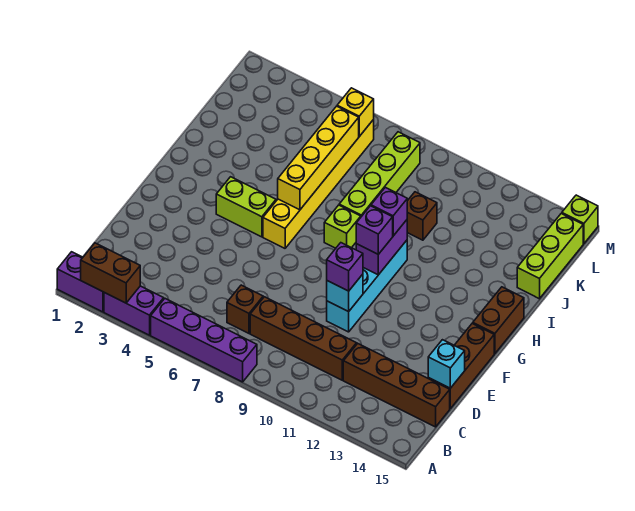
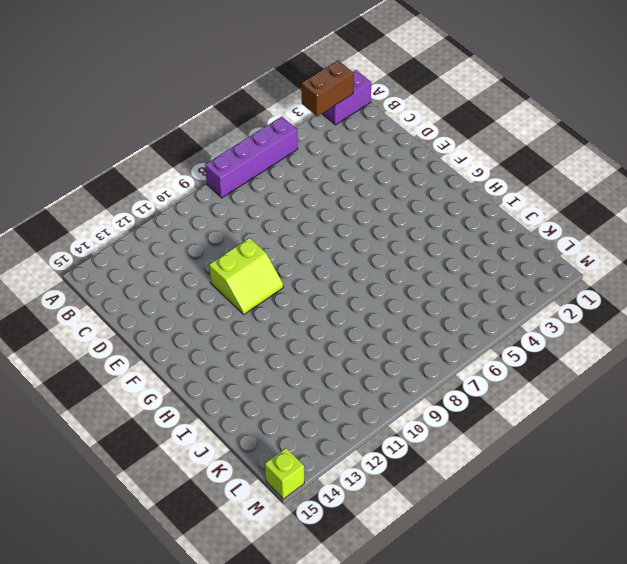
lime 2x2 slope [209,238,283,314] -> cyan 1x4 brick [327,240,407,332]
none -> purple 1x2 brick [104,286,164,335]
none -> brown 1x1 brick [227,285,263,333]
none -> brown 1x4 brick [250,297,357,380]

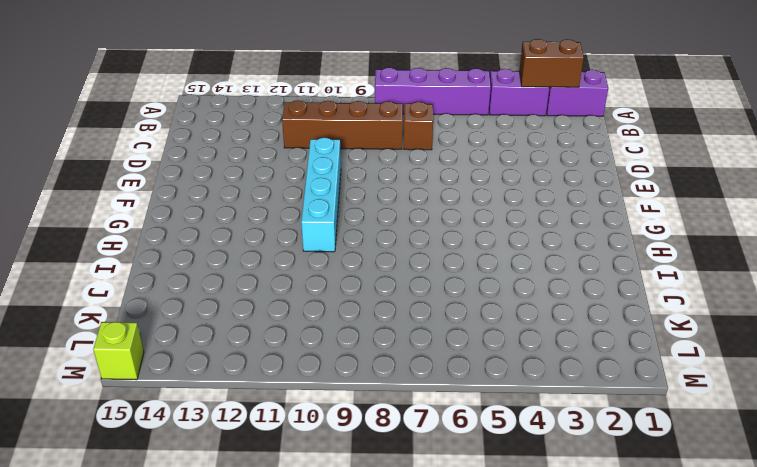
none -> brown 1x4 brick [343,344,450,427]
none -> brown 1x3 brick [428,323,494,408]
none -> lime 1x2 brick [216,177,276,237]

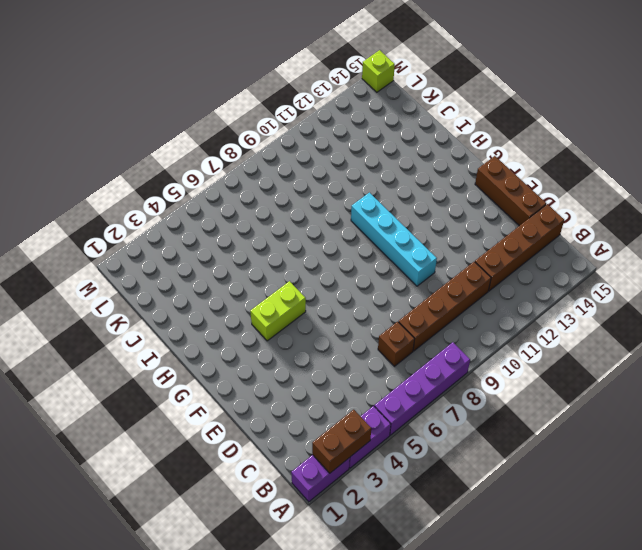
none -> yellow 1x6 brick [263,119,374,248]
none -> brown 1x2 brick [473,287,524,354]
none -> lime 1x1 brick [324,205,361,248]

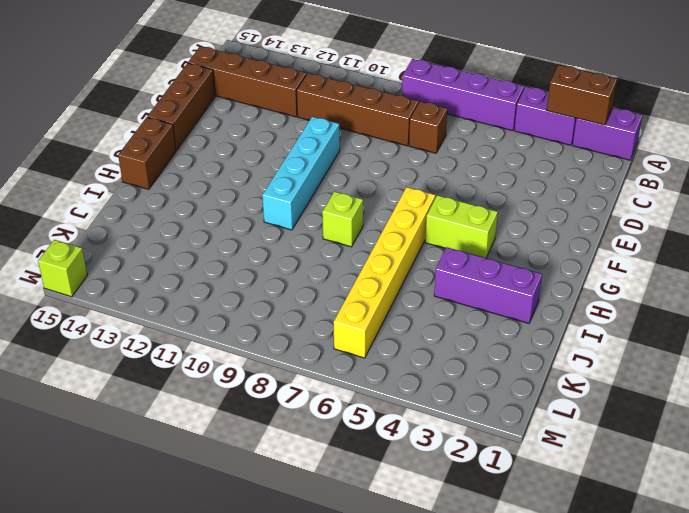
purple 1x3 brick [434,247,542,323] -> none
none -> lime 1x4 brick [339,132,420,217]
none -> brown 1x1 brick [407,192,437,240]
none -> lime 1x3 brick [517,214,583,299]

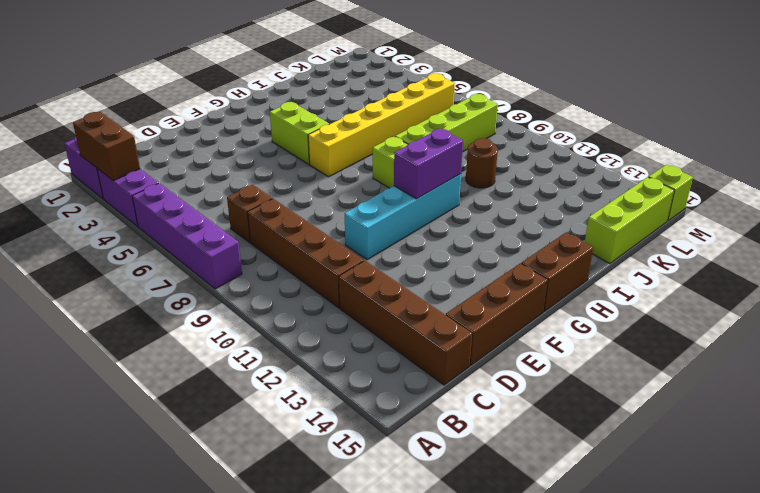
brown 1x1 round brick [466,138,498,188] -> brown 1x1 brick [407,192,437,240]
none -> cyan 1x1 brick [428,340,465,388]
none -> cyan 1x1 brick [327,274,363,312]
none -> yellow 1x4 brick [278,106,359,210]

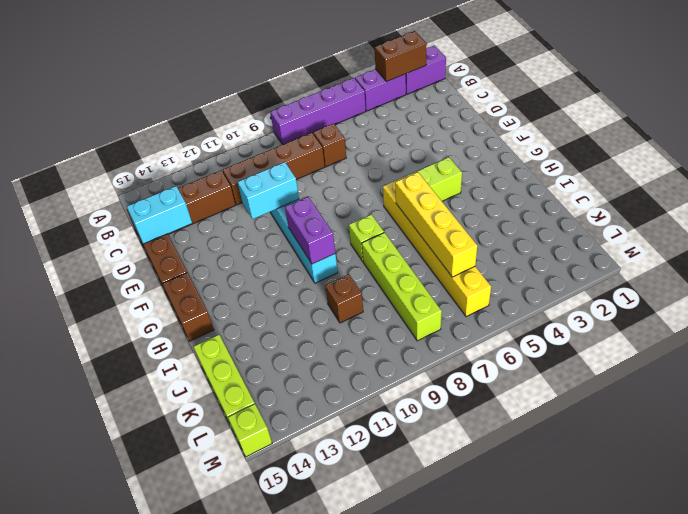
cyan 1x2 brick [127,186,192,244] -> cyan 1x1 brick [428,340,465,388]
cyan 1x2 brick [238,162,299,219] -> cyan 1x1 brick [327,274,363,312]
none -> yellow 1x1 brick [337,88,374,136]
none -> purple 1x1 brick [327,243,363,291]
none -> purple 1x1 brick [356,206,393,254]

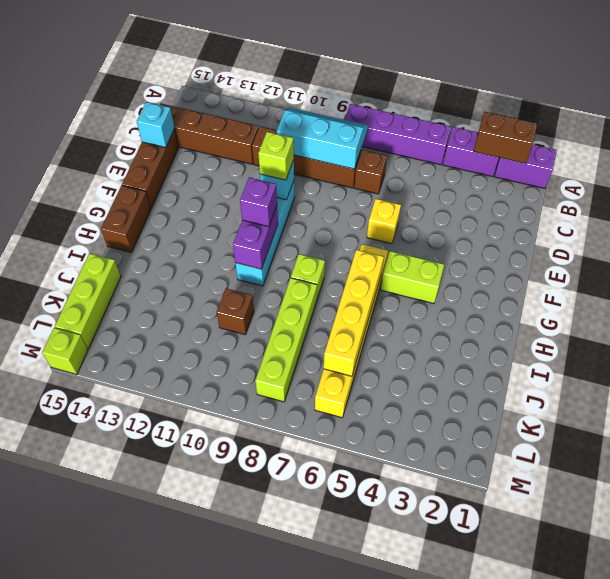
cyan 2x3 slope [277,108,368,169] -> none
yellow 1x1 brick [367,199,401,244] -> yellow 1x1 brick moved to [337,88,374,136]
lime 1x1 brick [258,132,294,180] -> purple 1x1 brick [327,243,363,291]
none -> purple 1x1 brick [371,187,407,236]

